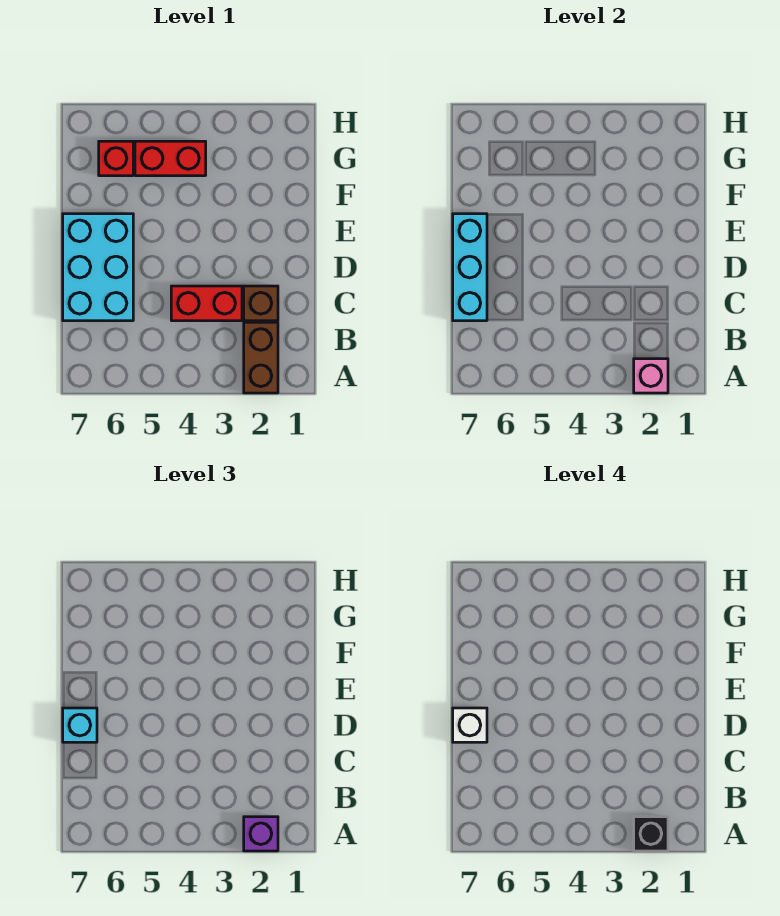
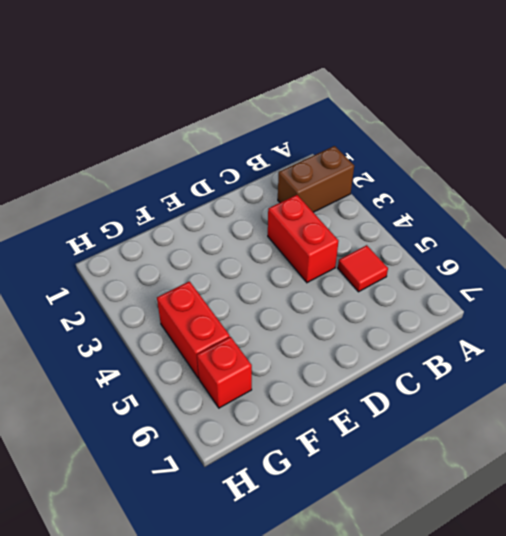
red 1x1 tile [338,245,388,292] -> none
none -> brown 1x1 brick [244,286,278,321]
none -> cyan 2x3 brick [63,214,133,321]
none -> pink 1x1 brick [634,359,668,393]

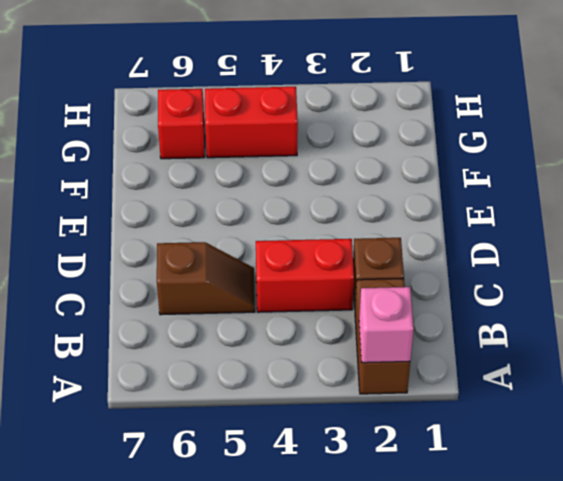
brown 1x2 slope [157,242,255,315] -> cyan 2x3 brick [63,214,133,321]
none -> cyan 1x3 brick [453,214,487,321]
none -> purple 1x1 brick [244,817,278,851]
none -> cyan 1x1 brick [63,708,97,742]

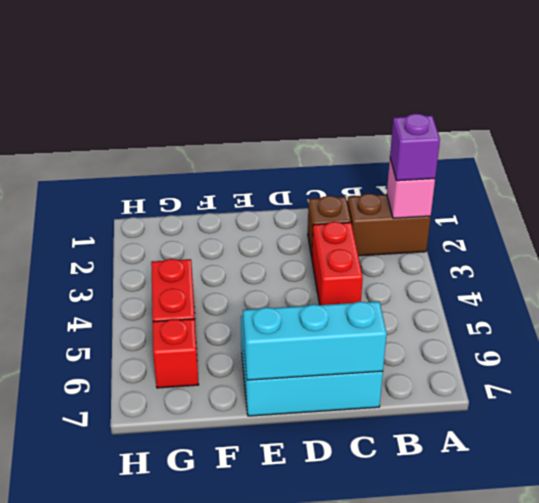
none -> cyan 1x1 brick [63,708,97,742]
none -> black 1x1 brick [634,817,668,851]
none -> white 1x1 brick [453,708,487,742]

